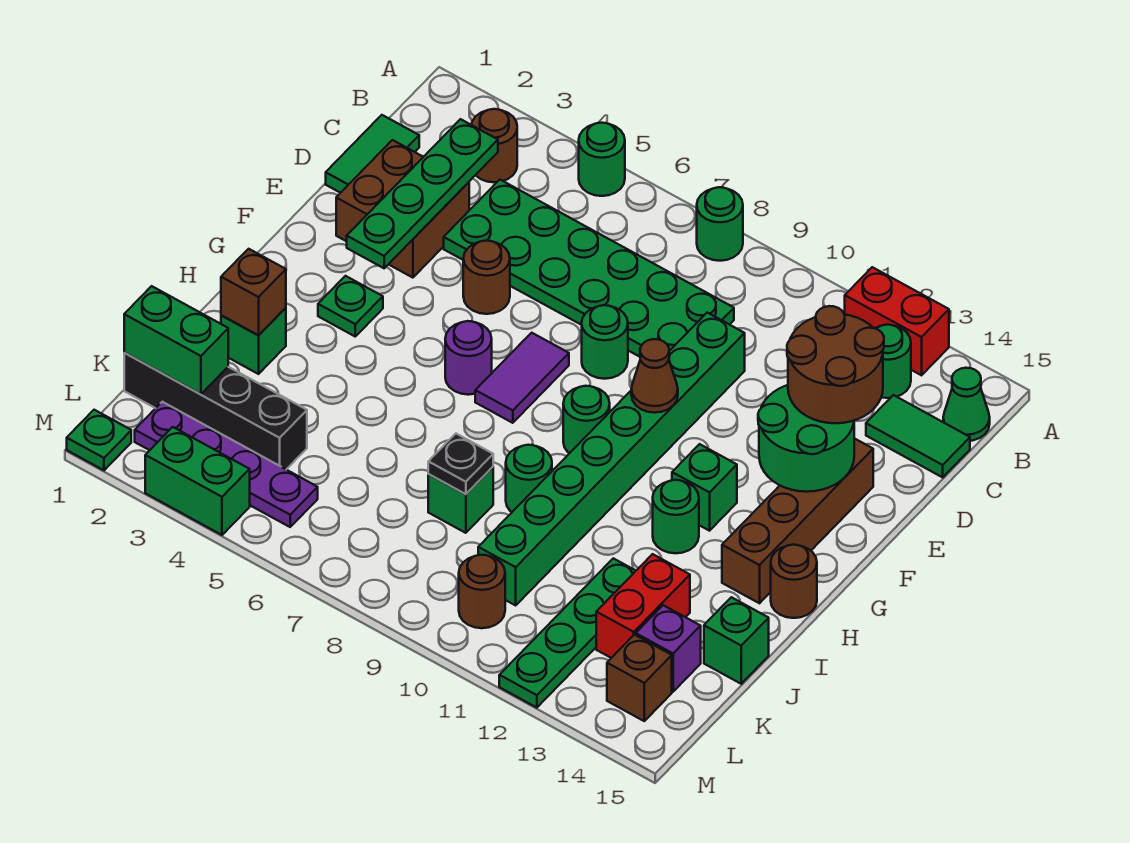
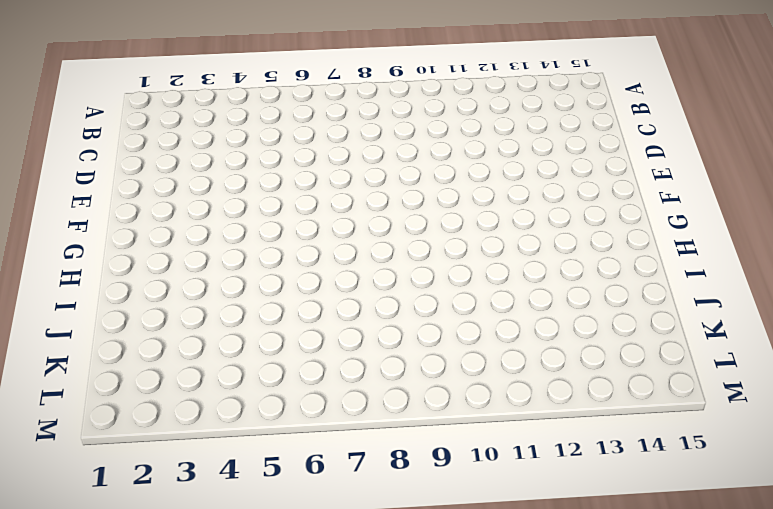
none -> green 1x1 round brick [579,123,625,196]
none -> green 1x1 round brick [697,187,743,261]
none -> red 1x2 brick [845,267,949,375]
none -> brown 1x1 round brick [472,109,517,182]

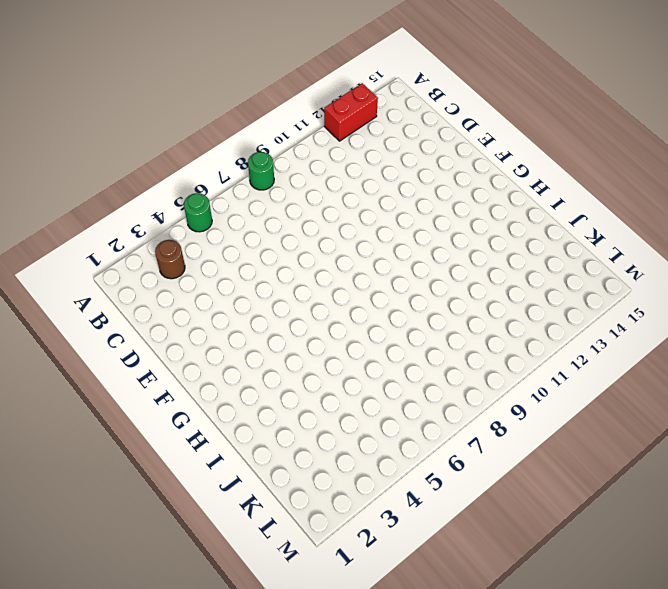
none -> green 1x1 round brick [875,325,911,398]
none -> green 1x1 cone [943,368,990,441]
none -> green 1x2 tile [326,115,419,193]
none -> green 2x6 plate [444,180,734,357]

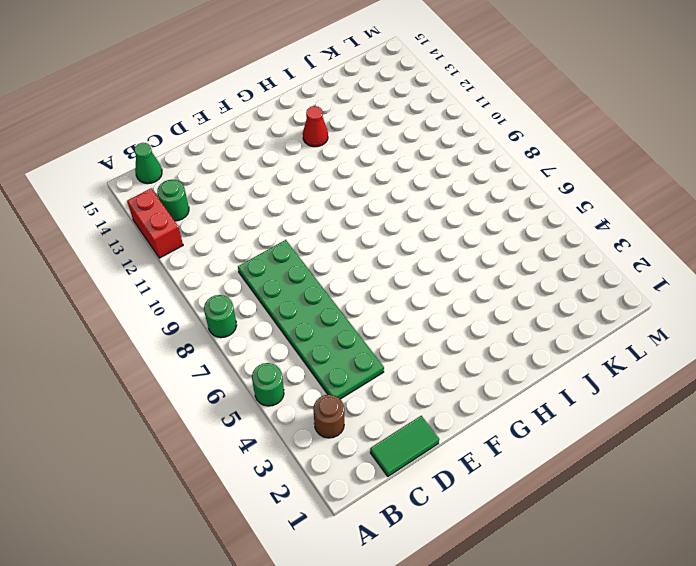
red 1x1 cone [303,106,328,147] -> none
none -> green 1x2 tile [866,395,970,477]
none -> brown 2x2 brick [336,140,469,278]
none -> green 1x8 brick [478,313,745,605]
none -> brown 1x1 round brick [463,241,510,314]

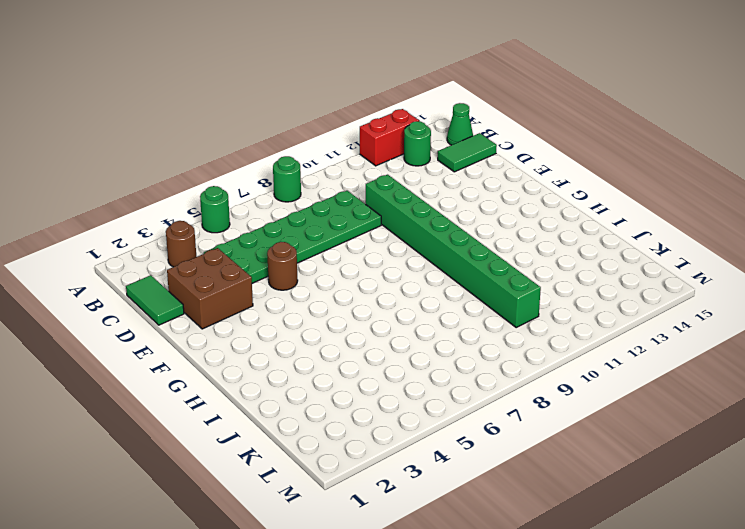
none -> green 1x1 round brick [582,305,628,379]
none -> brown 1x4 brick [722,438,873,603]
none -> purple 1x2 tile [475,333,569,423]
none -> green 1x1 plate [318,276,383,336]

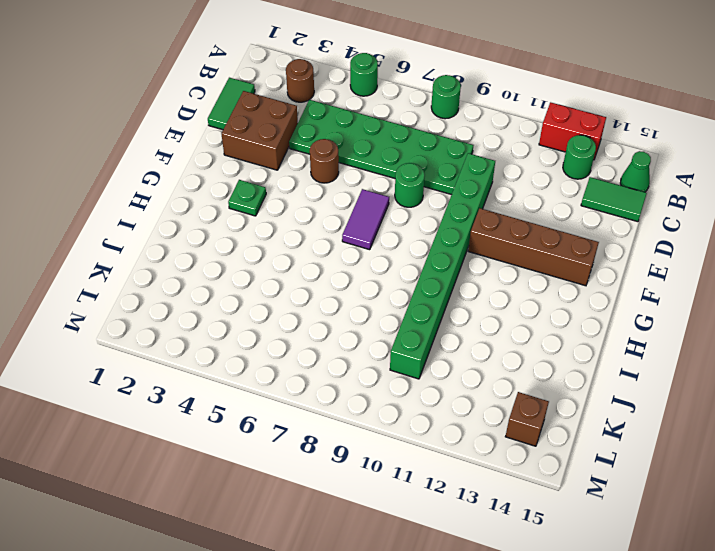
brown 1x4 brick [468,208,599,286] -> brown 1x4 brick turned to [722,438,873,603]
none -> purple 1x1 round brick [445,321,492,395]
none -> green 1x1 round brick [563,386,610,453]
none -> green 1x1 brick [672,444,737,531]
none -> green 1x1 round brick [653,480,699,553]

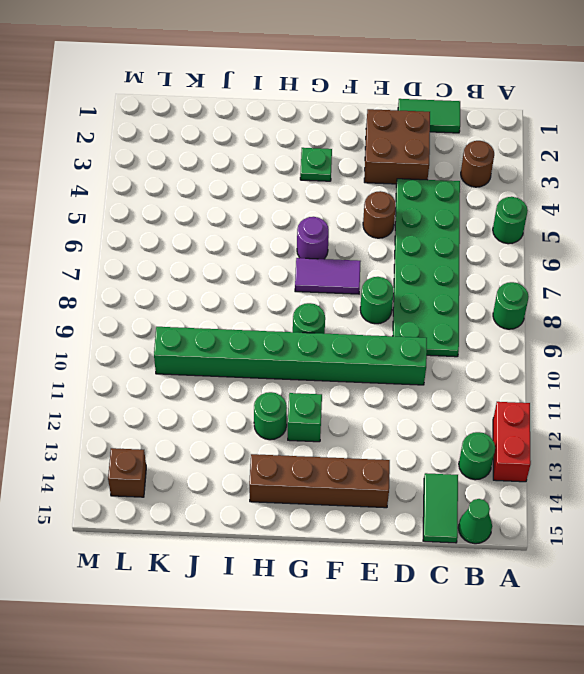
none -> brown 1x1 round brick [771,545,817,618]
none -> green 1x1 brick [221,308,286,374]
none -> green 1x1 round brick [506,445,552,512]
none -> green 1x1 brick [428,467,493,533]

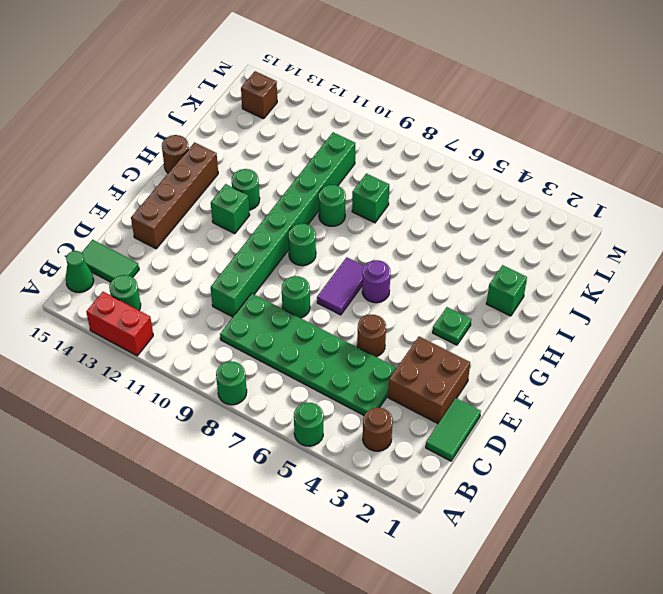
none -> green 1x4 plate [499,558,636,708]
none -> red 1x2 brick [596,554,690,658]
none -> green 1x1 brick [704,597,769,684]
none -> black 1x4 brick [124,353,307,469]

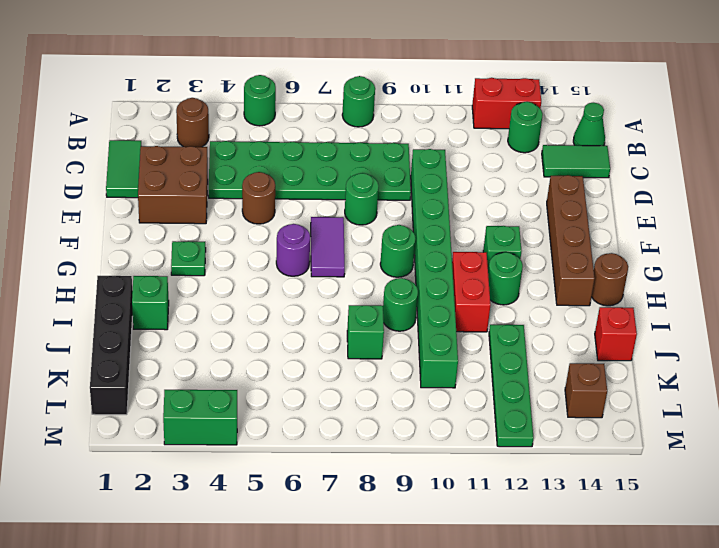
red 1x2 brick [452,252,490,332] -> red 1x2 brick moved to [596,554,690,658]
black 1x4 brick [90,276,133,415] -> black 1x4 brick turned to [124,353,307,469]
red 1x1 brick [595,307,637,361] -> green 1x1 brick [704,597,769,684]
none -> purple 1x1 brick [636,605,701,692]
none -> purple 1x4 plate [135,402,318,527]
none -> brown 1x1 round brick [459,555,505,628]
none -> green 1x1 plate [67,410,131,470]

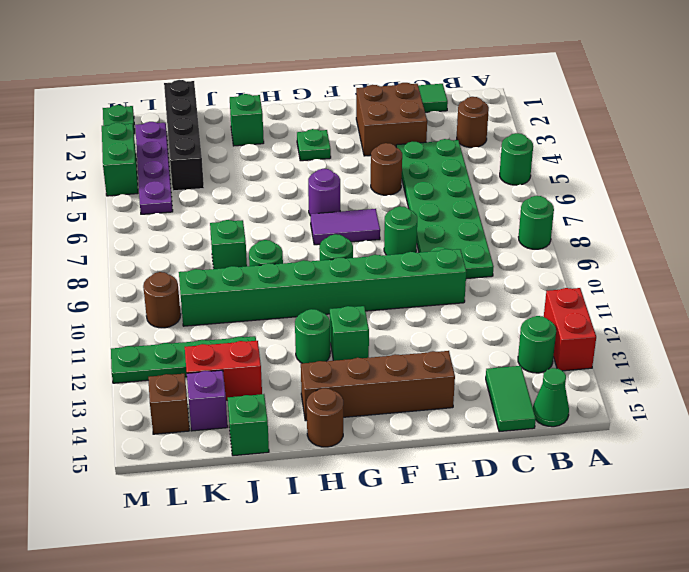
none -> green 1x4 plate [347,119,498,268]
none -> green 2x2 round brick [758,385,854,492]
none -> brown 1x1 cone [631,339,678,413]
none -> brown 1x1 brick [221,249,286,335]

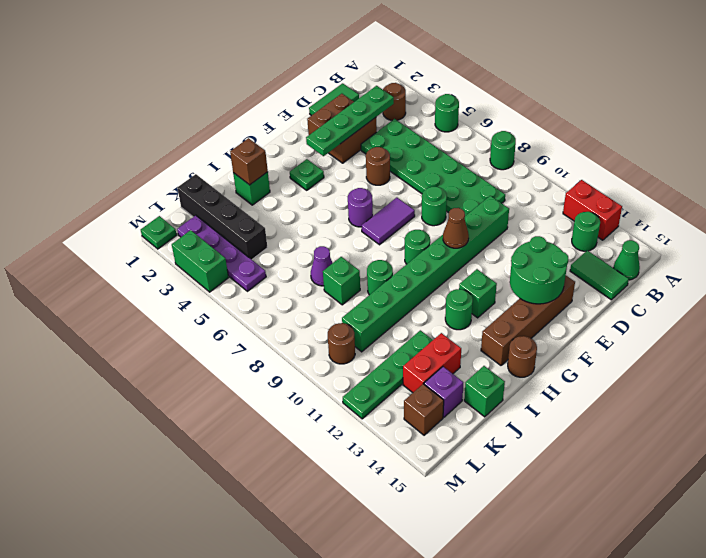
purple 1x1 cone [311,246,332,286] -> none
none -> black 1x1 plate [428,434,493,494]
none -> green 1x2 brick [124,286,228,394]
none -> brown 2x2 round brick [787,306,884,423]

